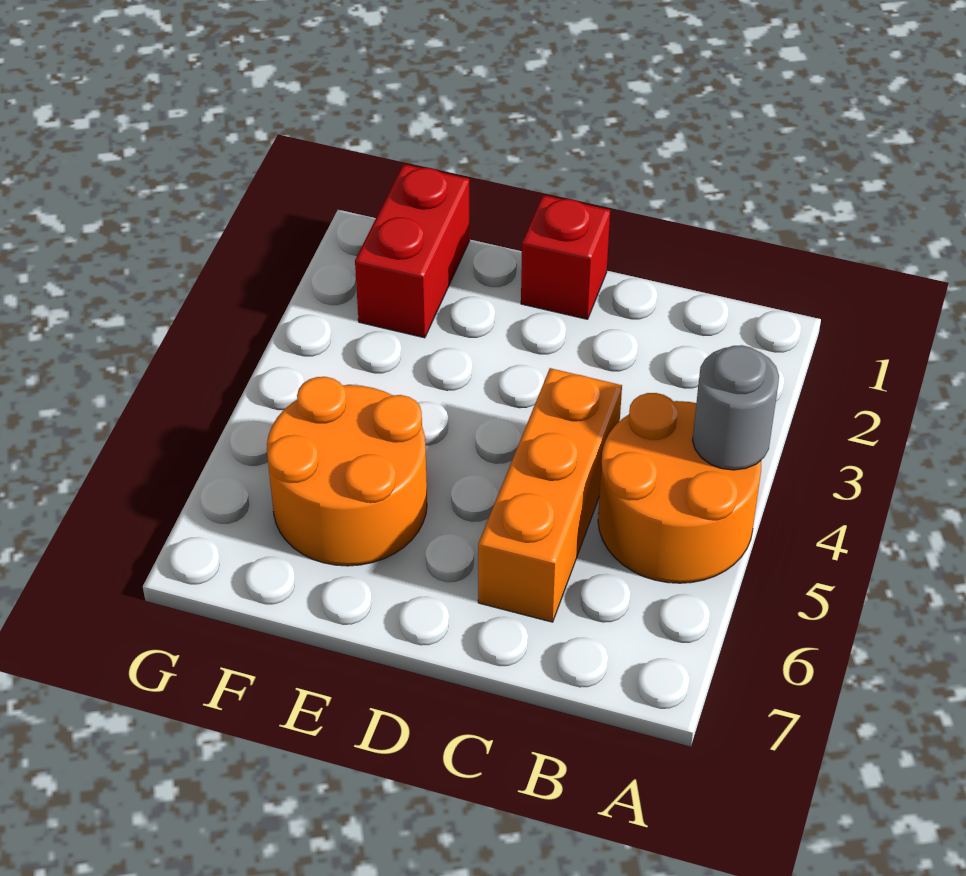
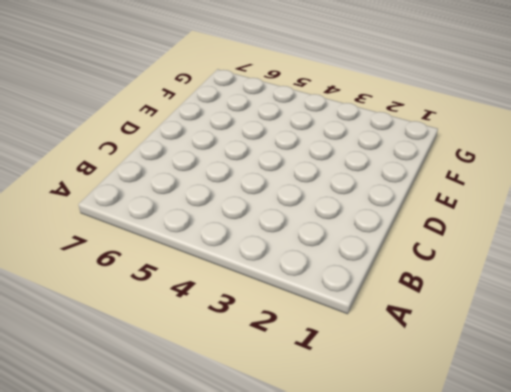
none -> orange 2x2 round brick [598,393,761,583]
none -> orange 1x3 brick [478,368,622,622]

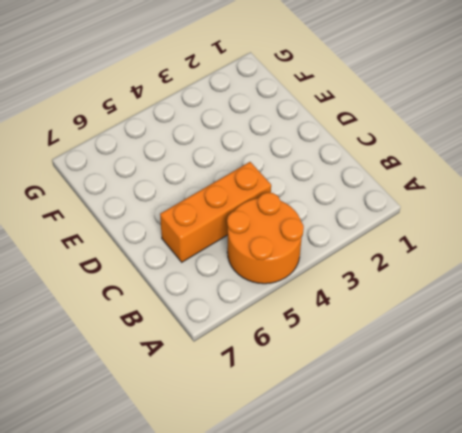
none -> red 1x1 brick [521,195,610,319]
none -> orange 2x2 round brick [267,377,427,566]

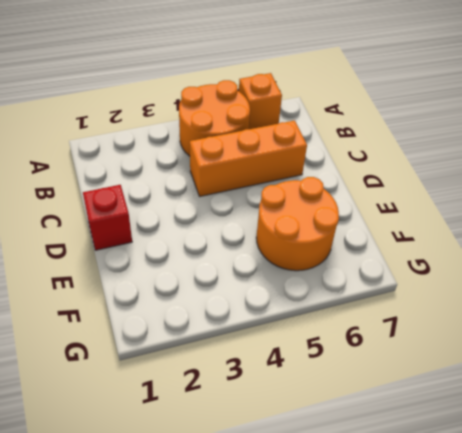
orange 1x1 brick [239,73,282,129] -> none
none -> red 1x2 brick [355,164,470,338]
none -> grey 1x1 round brick [693,345,779,470]

